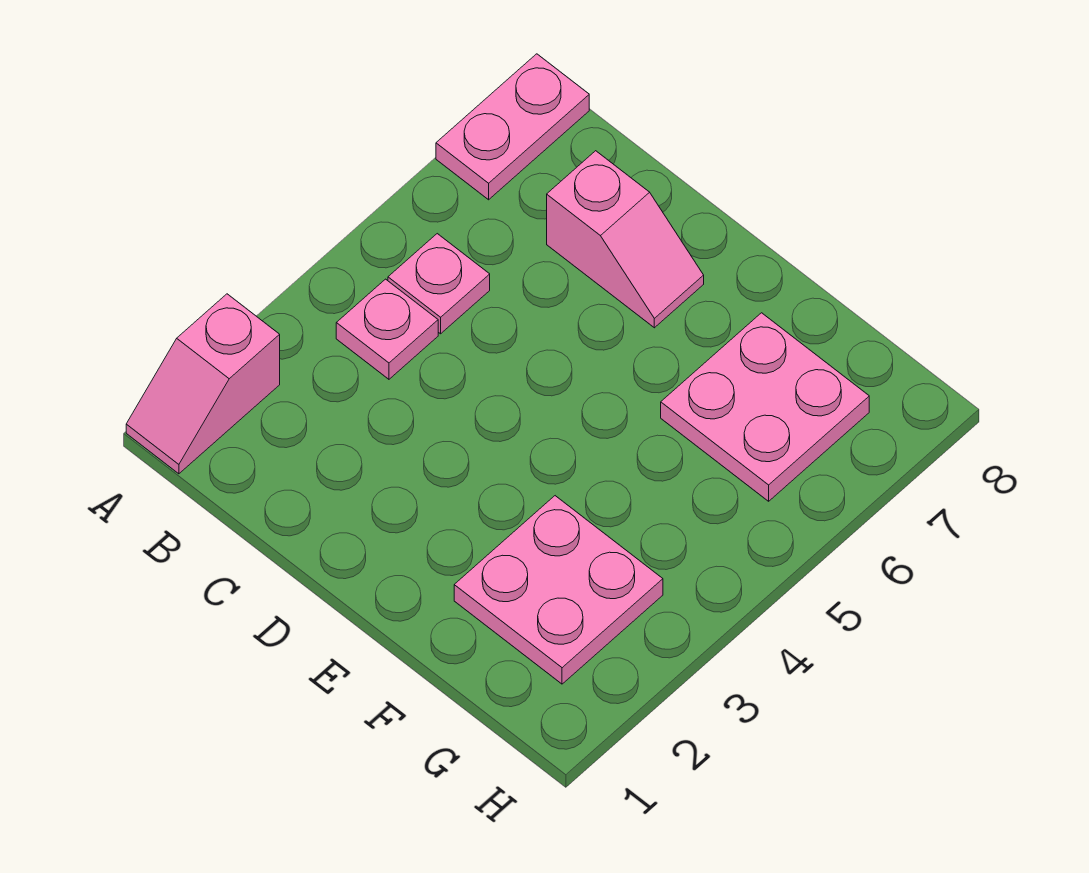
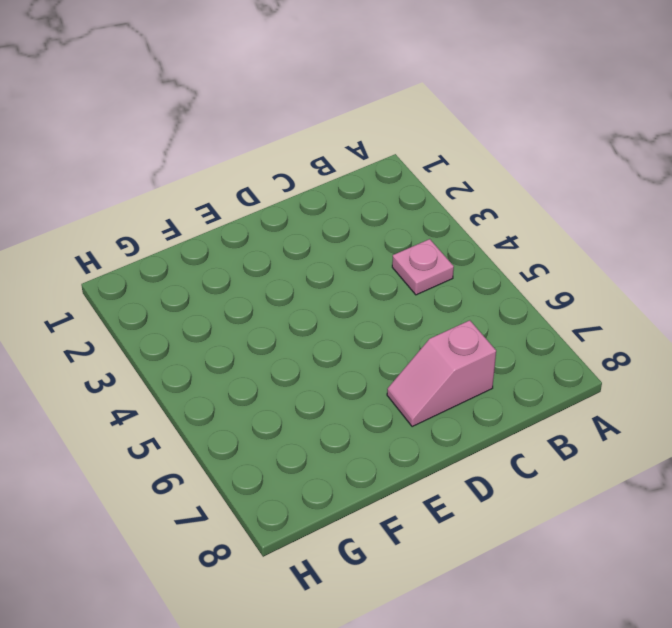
none -> pink 1x2 slope [126,294,280,474]
none -> pink 1x2 plate [436,54,589,200]

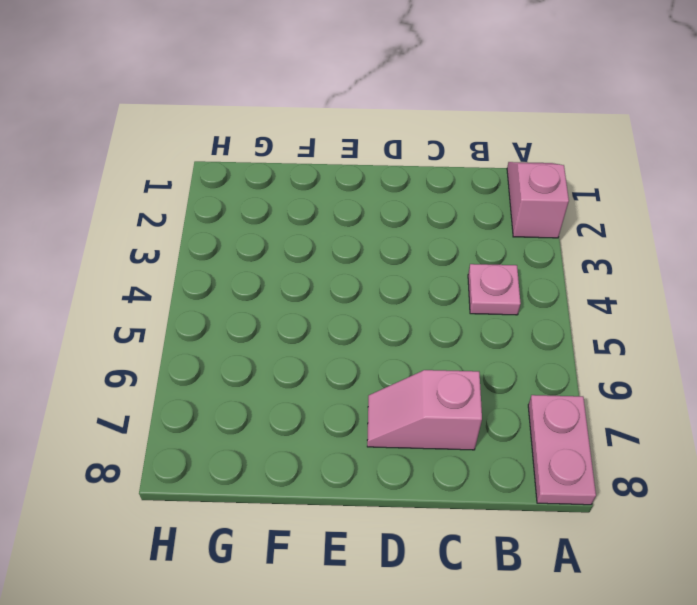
none -> pink 1x1 plate [388,234,490,334]
none -> pink 2x2 plate [454,496,663,684]

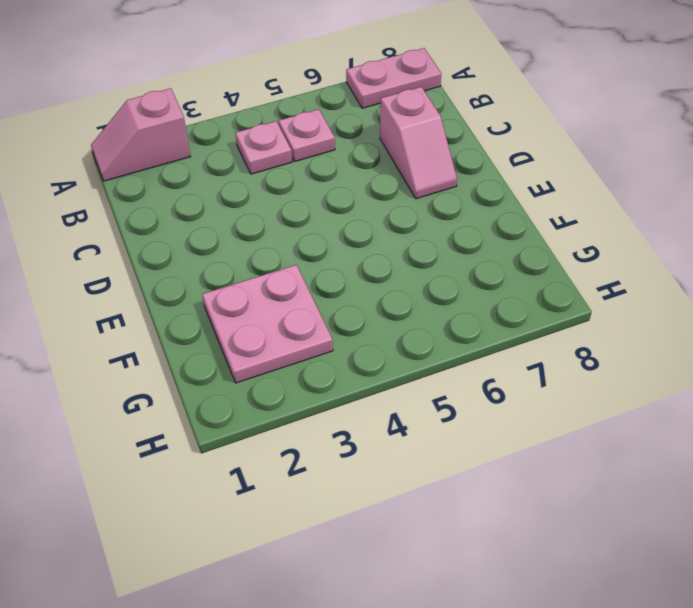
none -> pink 2x2 plate [661,313,869,501]

